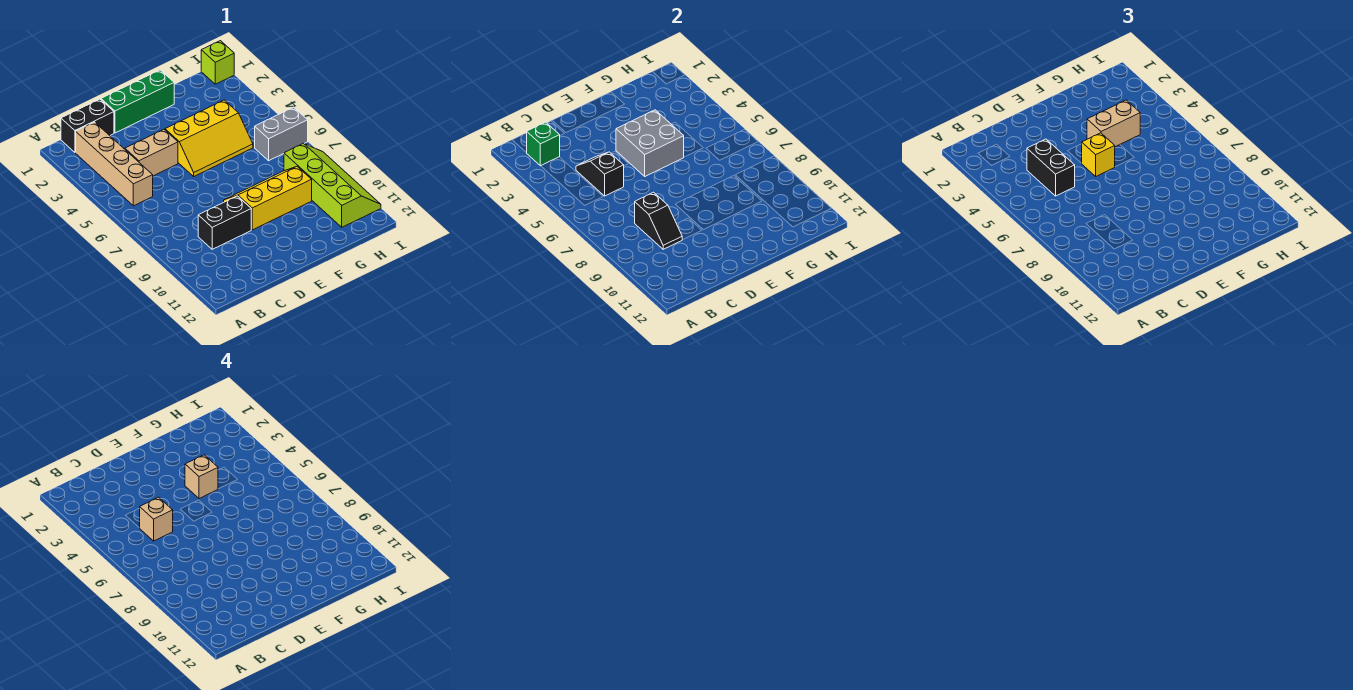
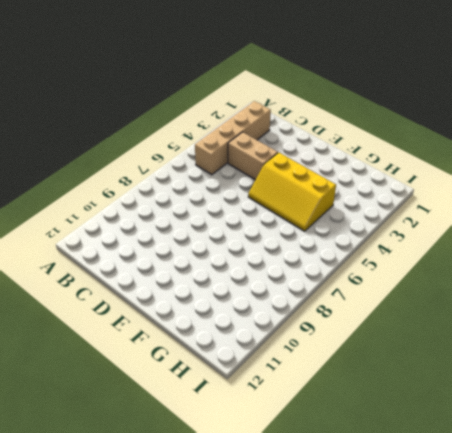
none -> black 1x2 brick [61,99,114,152]
none -> black 1x2 brick [198,196,251,249]
none -> green 1x3 brick [101,70,174,133]

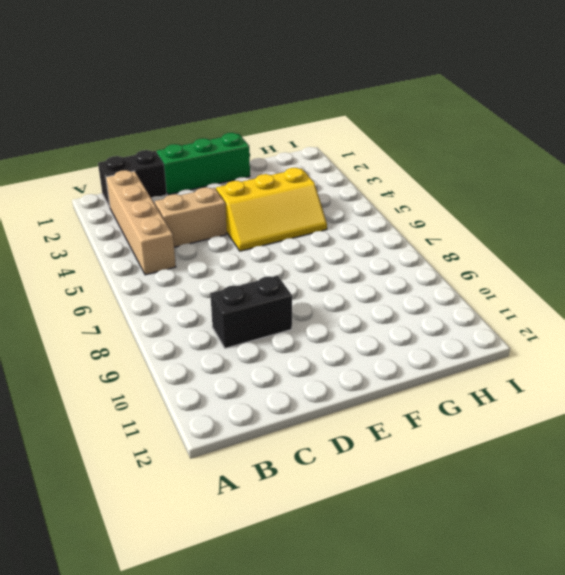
none -> yellow 2x3 slope [224,167,312,230]
none -> grey 1x2 brick [255,107,308,161]
none -> lime 2x4 slope [284,143,381,227]

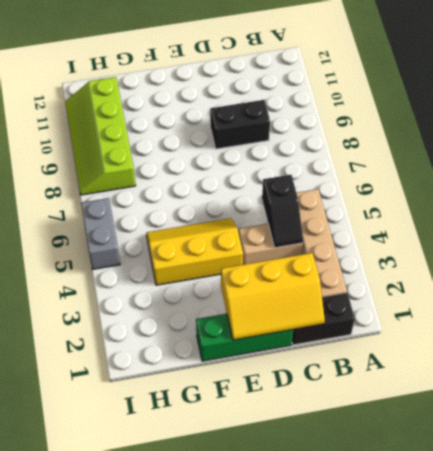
yellow 2x3 slope [221,253,325,340] -> yellow 2x3 slope moved to [224,167,312,230]
grey 1x2 brick [81,198,120,269] -> grey 1x2 brick turned to [255,107,308,161]
none -> lime 1x1 brick [201,41,234,84]
none -> green 1x1 brick [527,122,560,166]
none -> black 1x2 slope [635,192,682,249]

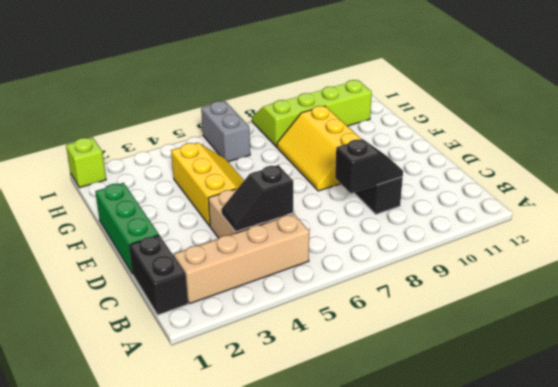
none -> green 1x1 brick [527,122,560,166]
none -> grey 2x2 brick [616,110,684,176]
none -> black 1x2 brick [1027,139,1075,196]

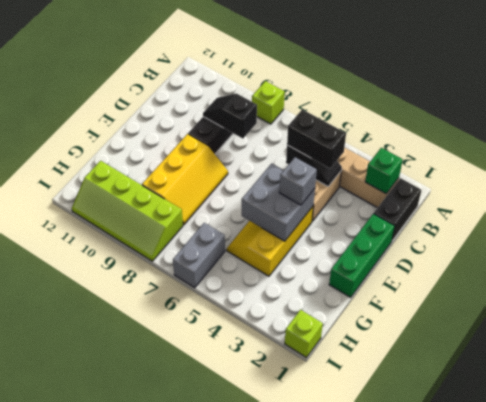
lime 1x1 brick [252,81,285,124] -> none
grey 1x1 brick [279,157,317,205] -> none
none -> yellow 1x1 brick [1082,133,1115,176]
none -> tan 1x2 brick [1087,100,1140,147]
none -> tan 1x1 brick [139,497,173,541]

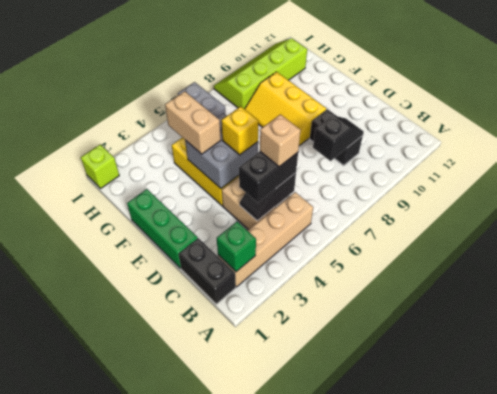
none -> tan 1x1 brick [185,455,218,499]

